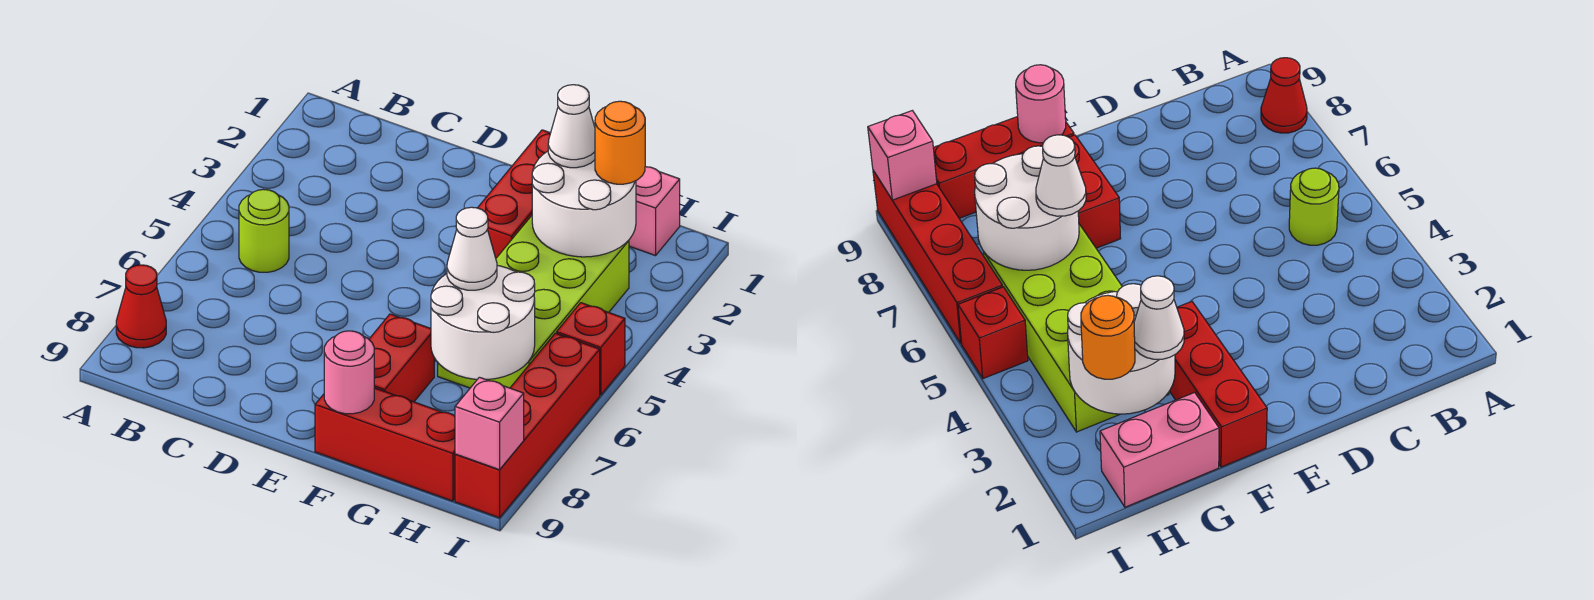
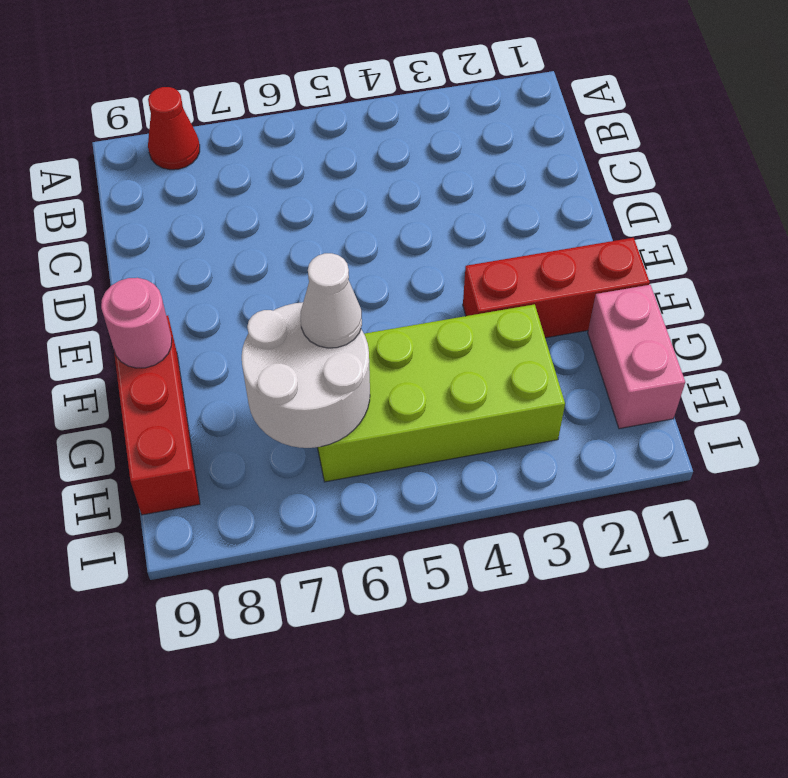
none -> lime 1x1 round brick [239,189,289,272]
none -> red 1x2 brick [369,314,434,402]
none -> red 1x1 brick [557,303,625,395]

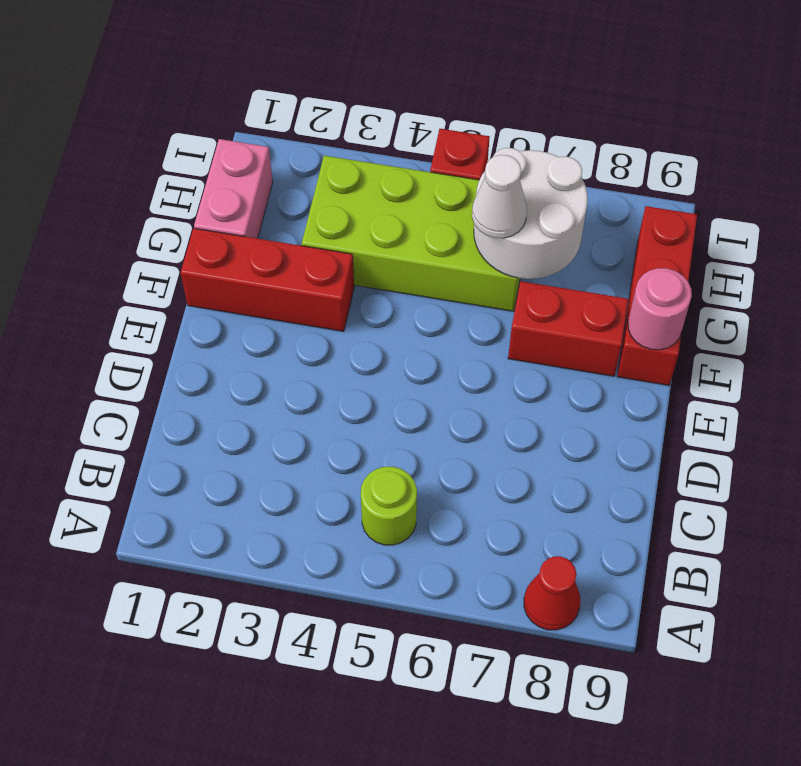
none -> red 1x4 brick [455,333,600,518]
none -> white 2x2 round brick [532,151,636,257]
none -> pink 1x1 brick [455,377,524,470]

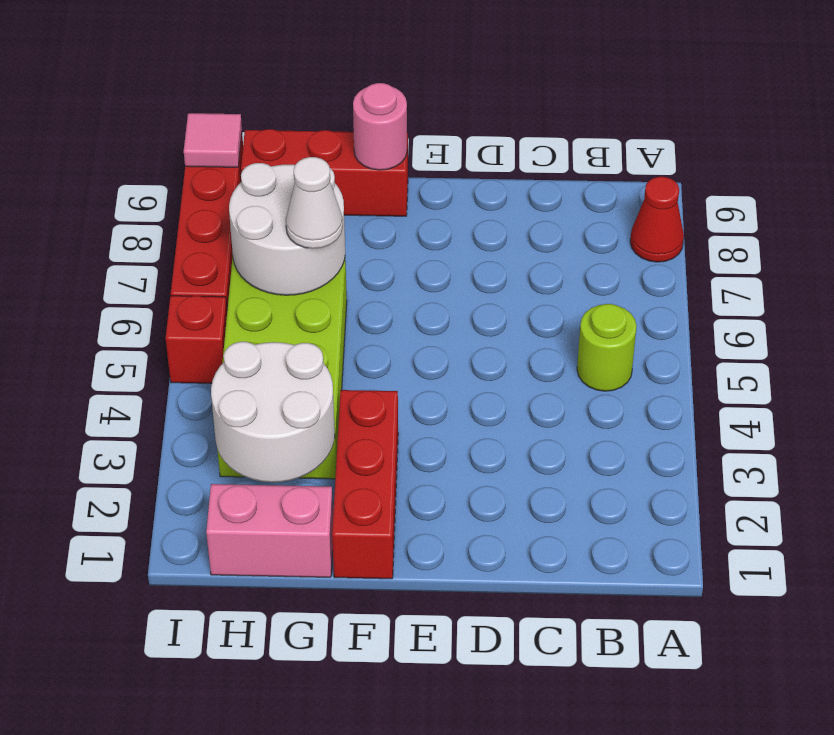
pink 1x1 tile [184,113,242,167] -> pink 1x1 brick [455,377,524,470]
none -> red 1x2 brick [369,314,434,402]
none -> white 1x1 cone [548,85,595,168]
none -> orange 1x1 round brick [595,101,645,184]

